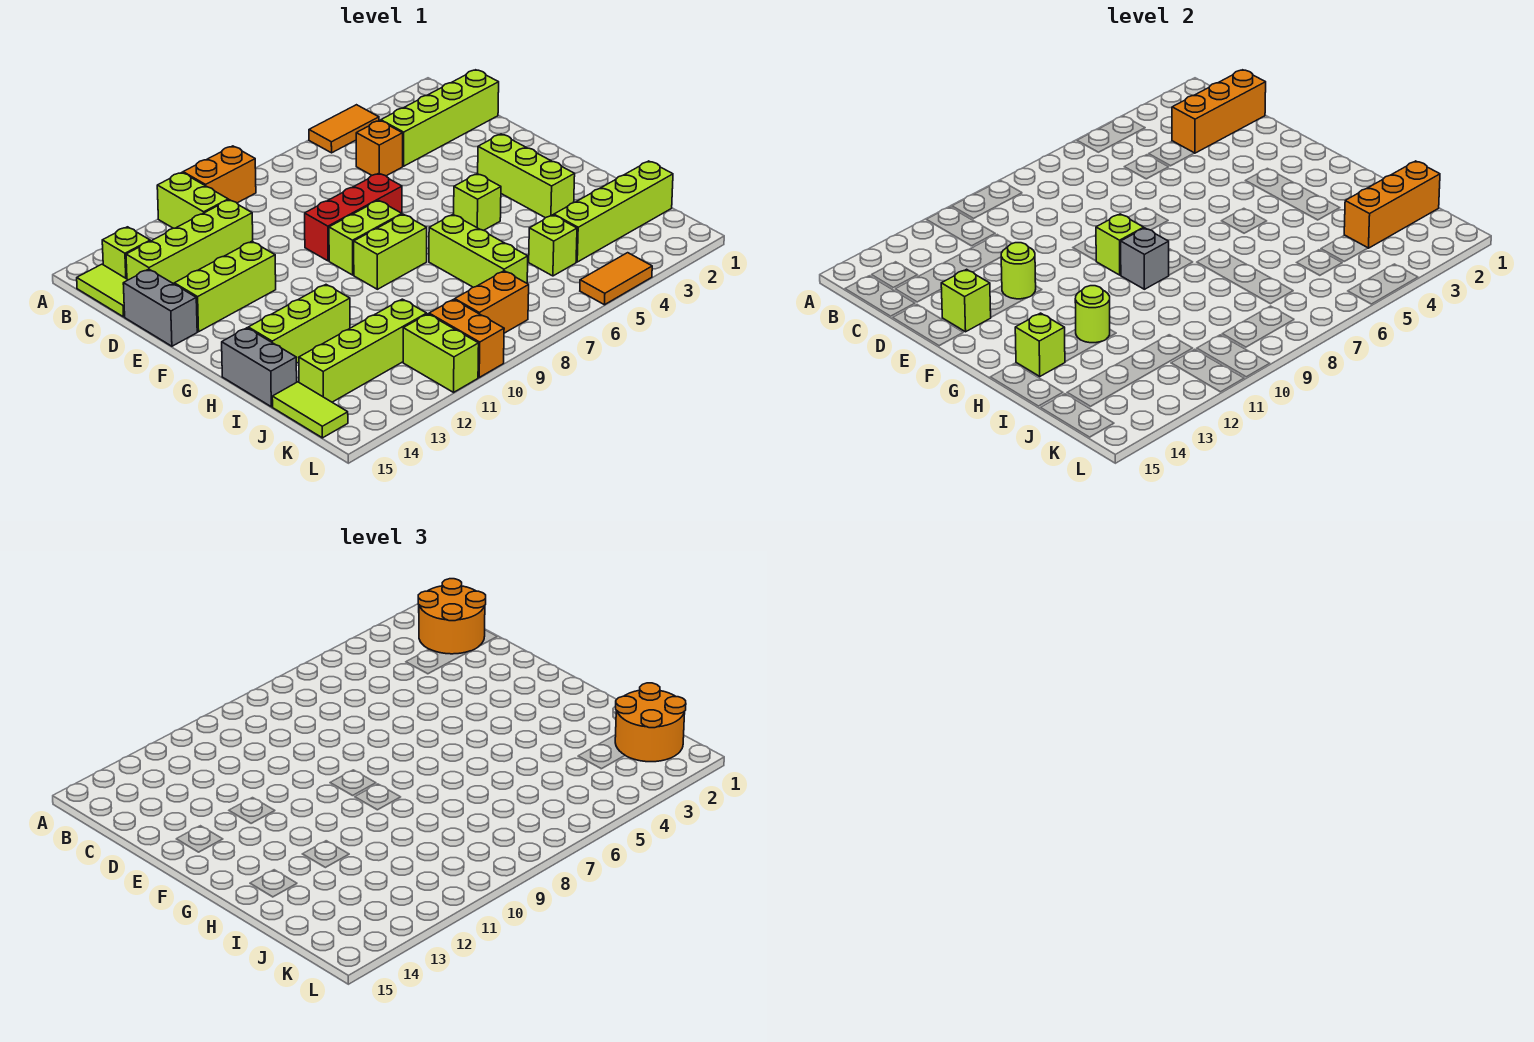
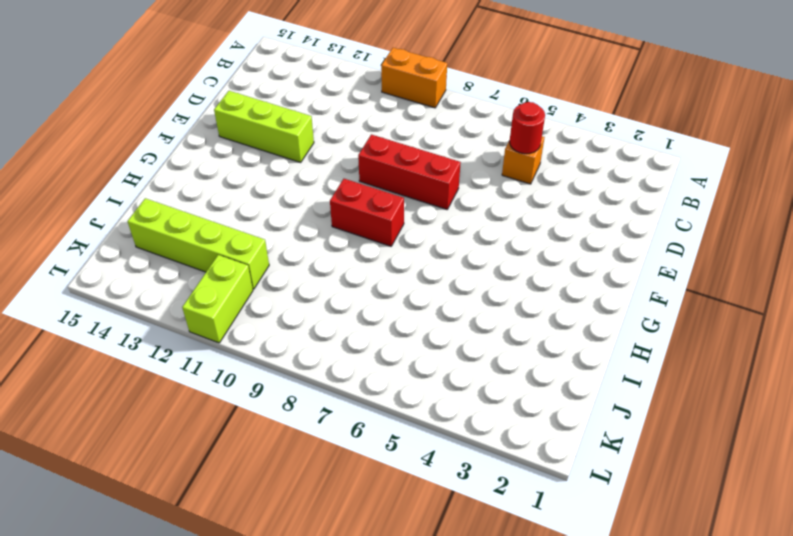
red 1x1 round brick [509,102,545,154] -> none
red 1x2 brick [330,179,404,246] -> lime 1x2 brick [354,214,427,289]
none -> orange 1x2 tile [309,105,379,153]
none -> lime 1x2 brick [157,173,228,228]
none -> lime 1x1 brick [102,227,150,279]
none -> lime 1x2 tile [77,264,128,317]

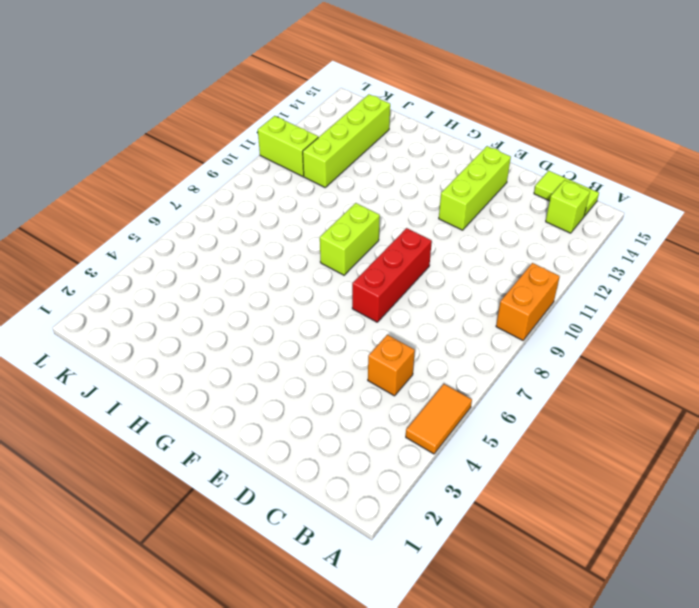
none -> lime 1x2 brick [157,173,228,228]
none -> lime 1x4 brick [381,70,499,166]
none -> lime 1x4 brick [126,200,253,284]
none -> grey 1x2 brick [123,269,197,346]

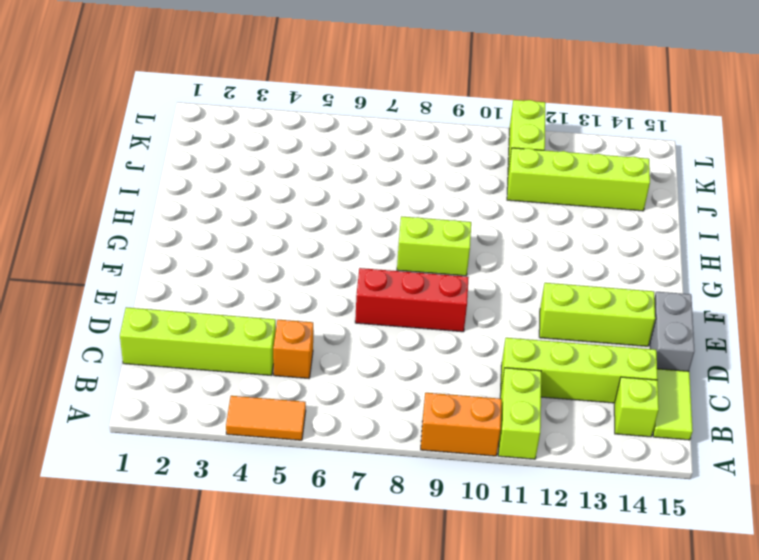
none -> lime 1x3 brick [478,134,575,218]
none -> lime 1x2 brick [329,200,402,275]
none -> lime 1x1 brick [454,174,501,230]
none -> lime 1x3 brick [429,215,528,287]

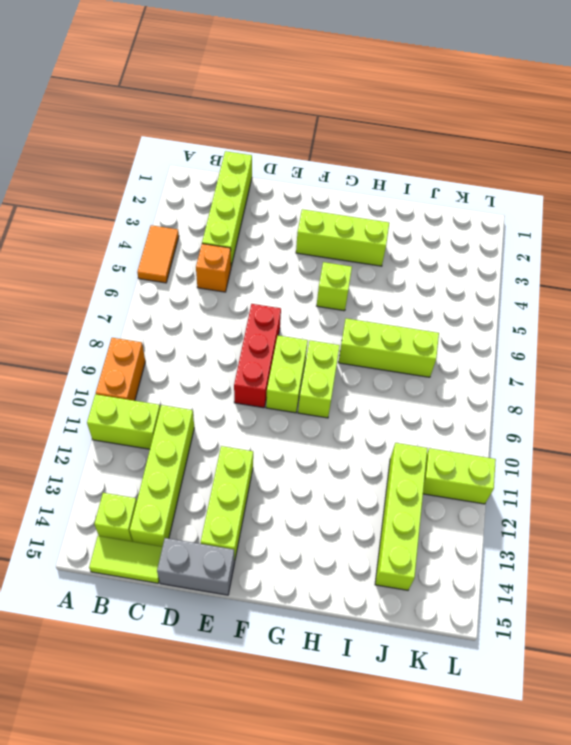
none -> lime 1x3 brick [248,285,350,363]
none -> grey 1x2 brick [222,328,297,407]
none -> lime 1x4 brick [554,161,673,262]
none -> lime 1x1 brick [529,215,577,276]

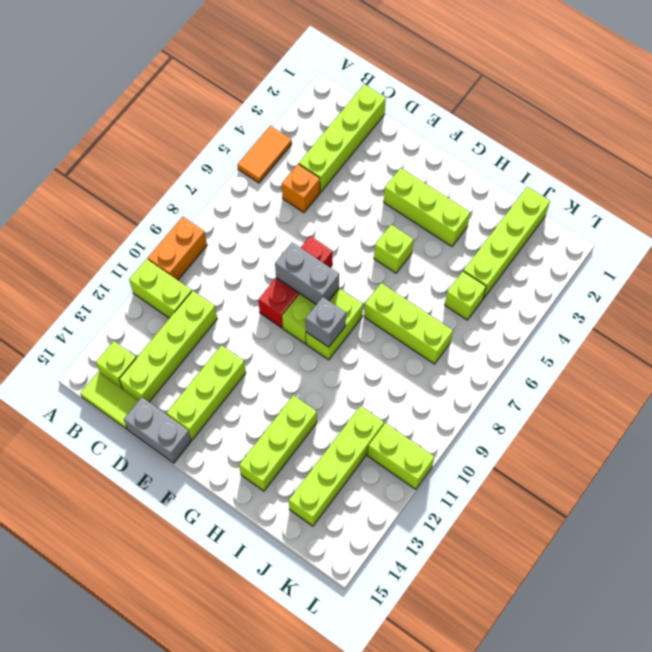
grey 1x2 brick [275,242,339,304] -> grey 1x2 brick moved to [222,328,297,407]
none -> lime 1x2 tile [272,382,348,438]
none -> orange 1x2 brick [455,271,529,333]
none -> orange 1x2 brick [429,299,504,377]
none -> orange 1x2 tile [580,253,652,305]

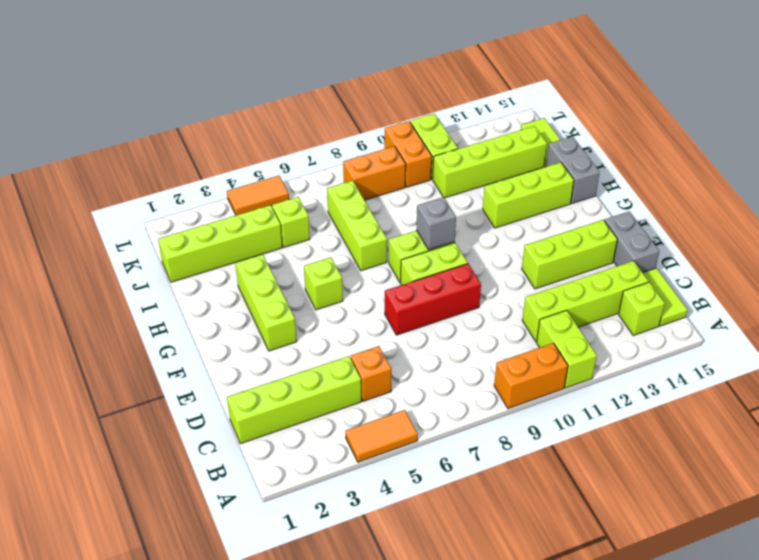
none -> orange 1x3 brick [1172,70,1266,153]
none -> lime 1x1 round brick [1001,243,1036,299]
none -> lime 1x1 brick [941,269,991,332]
none -> lime 1x1 brick [1096,214,1144,275]

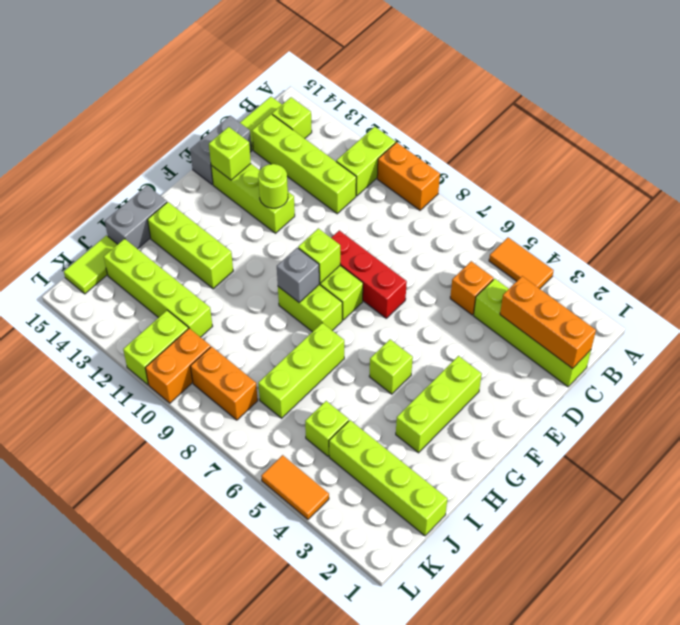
none -> lime 1x1 round brick [1075,286,1110,343]
none -> lime 1x1 brick [1015,313,1065,377]
none -> orange 1x3 brick [1344,161,1440,248]
none -> orange 2x2 round brick [418,579,486,654]

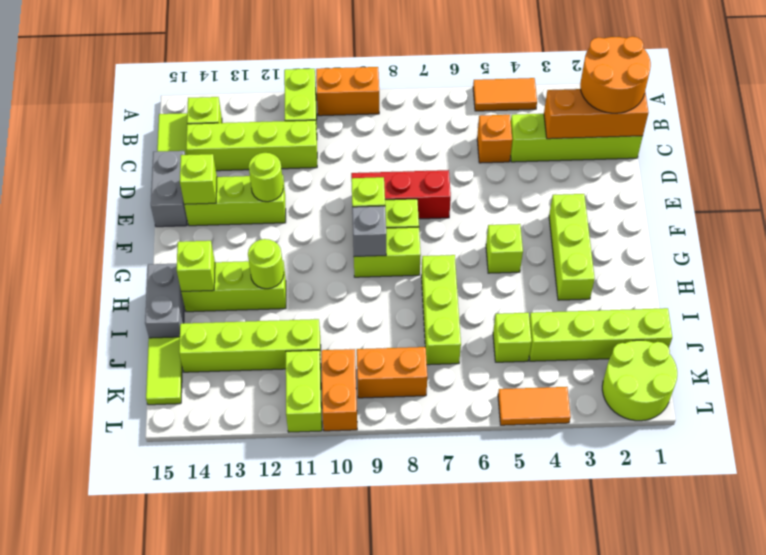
lime 2x2 round brick [602,340,677,421] -> none
none -> orange 1x3 brick [1344,161,1440,248]
none -> orange 2x2 round brick [615,683,686,762]

